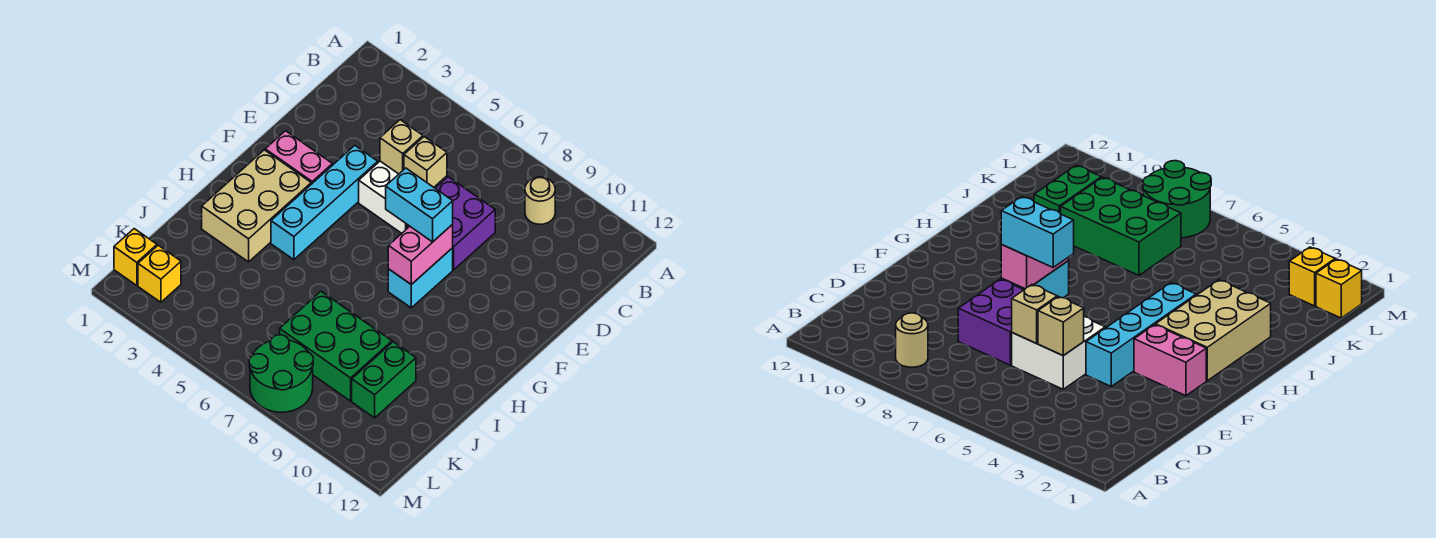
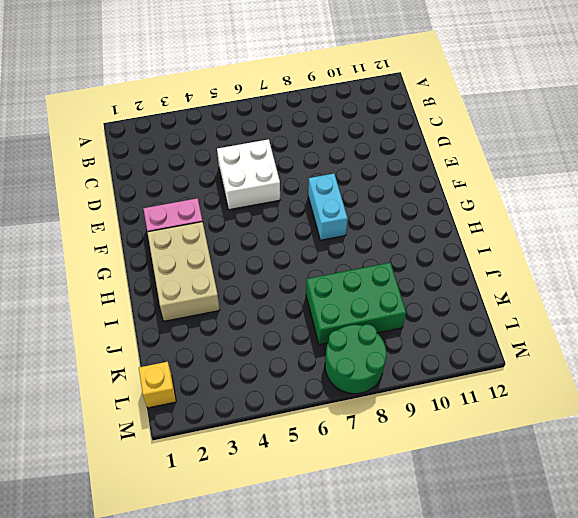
none -> tan 1x1 round brick [525,177,555,224]
none -> purple 2x2 brick [407,177,495,270]
none -> cyan 1x4 brick [271,146,378,260]

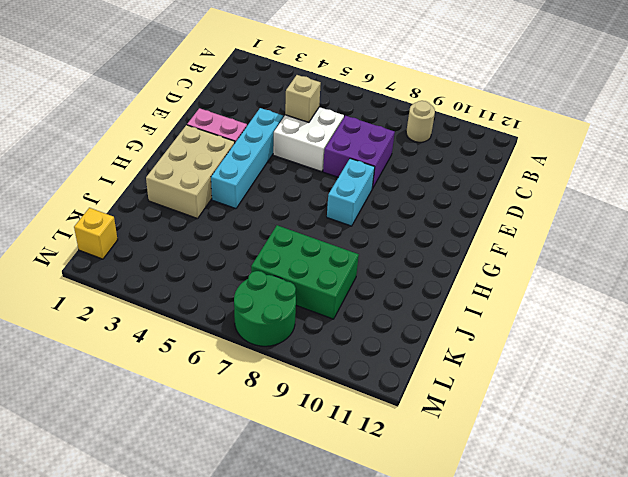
none -> green 1x2 brick [352,342,416,418]
none -> yellow 1x1 brick [138,245,181,302]
none -> tan 1x1 brick [404,137,447,187]

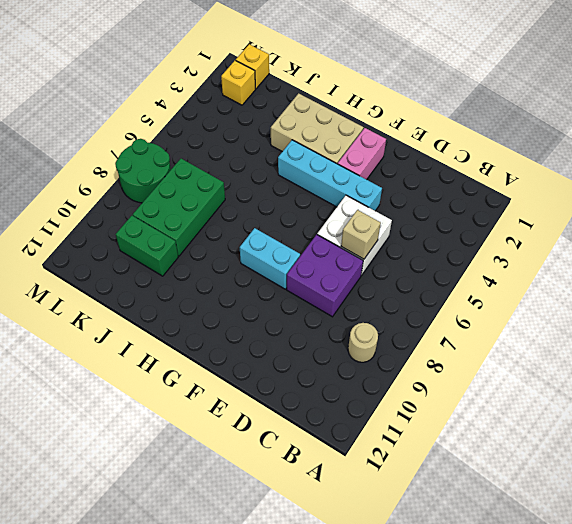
none -> tan 1x1 brick [380,120,423,174]
none -> pink 1x2 brick [388,224,453,285]
none -> cyan 1x2 brick [386,168,453,242]

